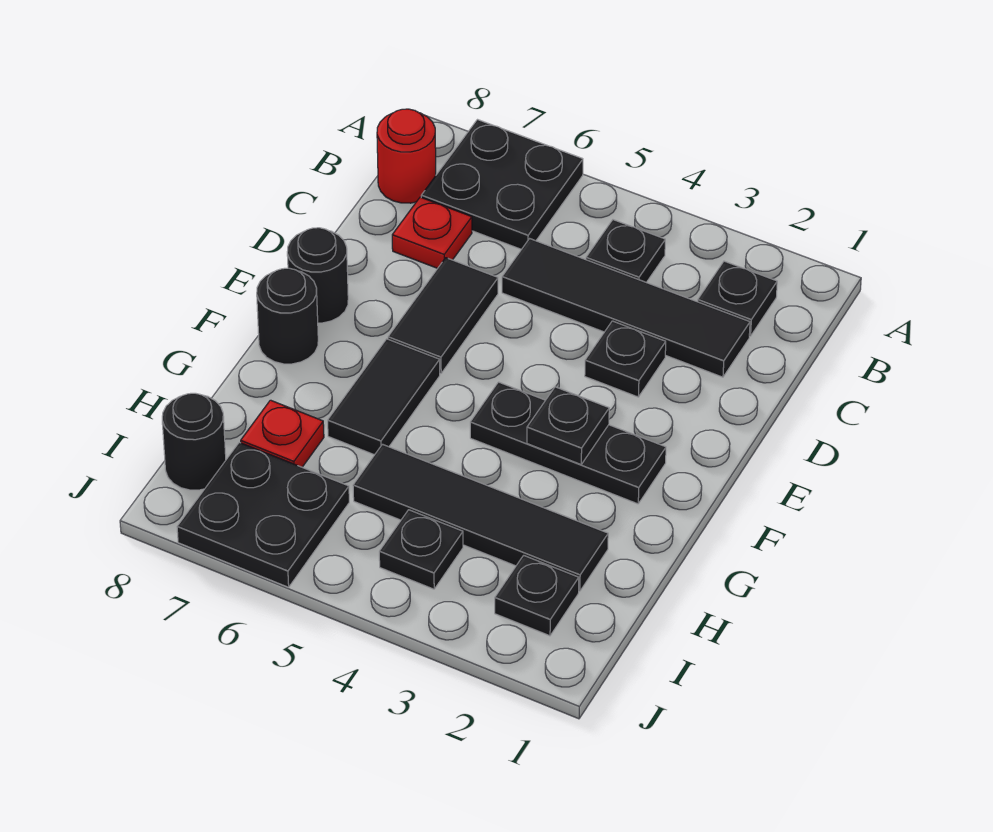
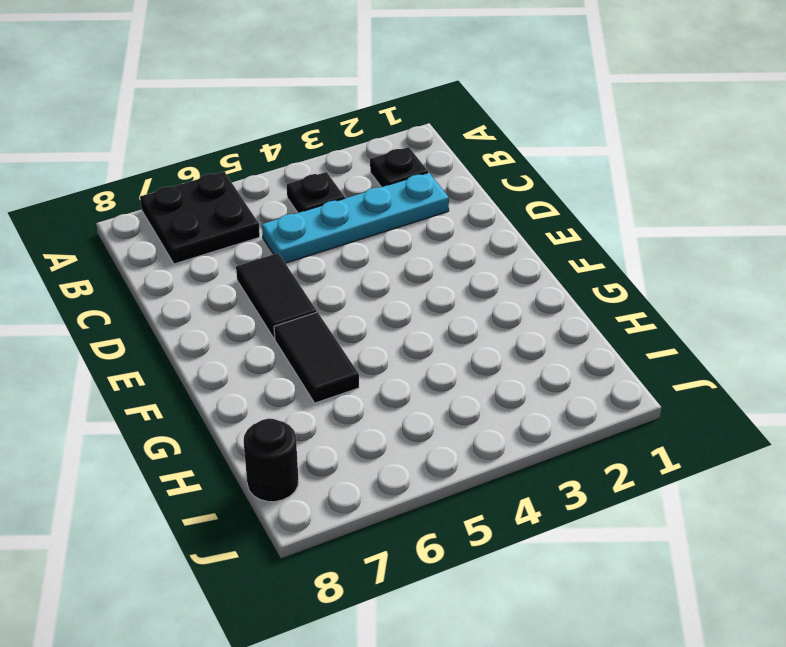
cyan 1x4 plate [262,173,449,263] -> black 1x4 tile [502,239,750,377]
none -> red 1x1 round brick [377,109,436,203]
none -> red 1x1 plate [392,197,472,268]
none -> black 1x1 plate [585,321,666,397]

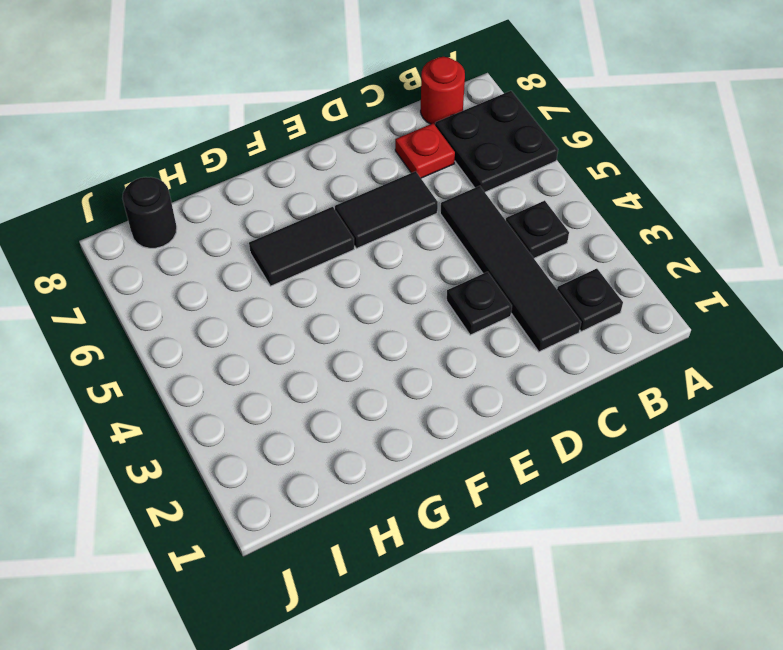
none -> black 1x1 round brick [287,228,348,323]
none -> black 1x3 plate [470,382,666,504]
none -> black 1x1 round brick [257,268,318,364]

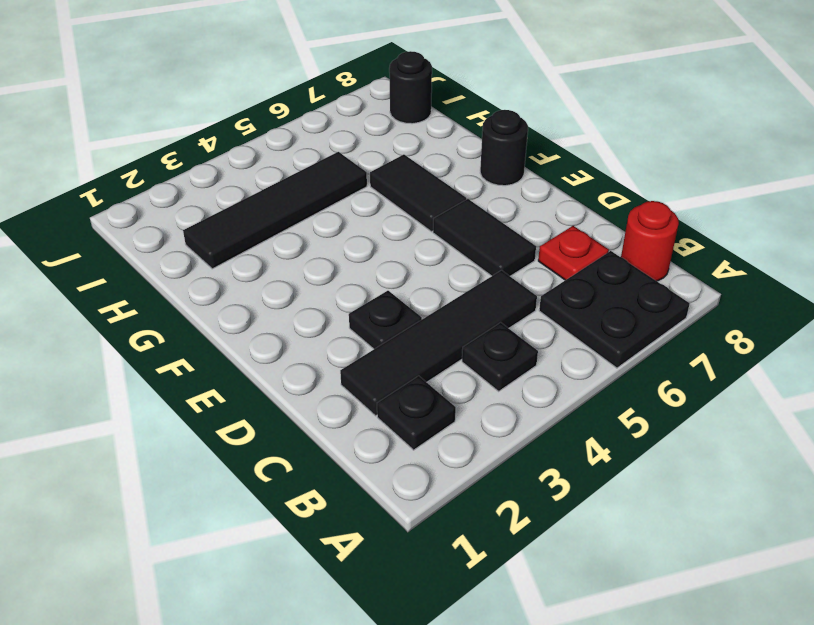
none -> black 1x1 round brick [287,228,348,323]
none -> black 1x3 plate [470,382,666,504]
none -> red 1x1 plate [241,400,324,467]

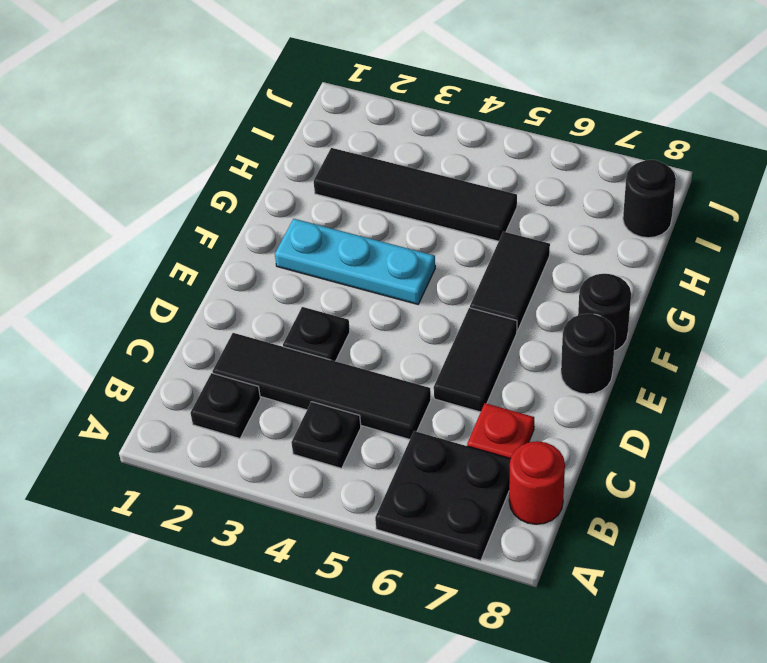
cyan 1x3 plate [275,219,435,304] -> black 1x3 plate [470,382,666,504]
none -> red 1x1 plate [241,400,324,467]
none -> black 1x1 plate [495,555,579,636]
none -> black 1x1 plate [379,510,463,589]

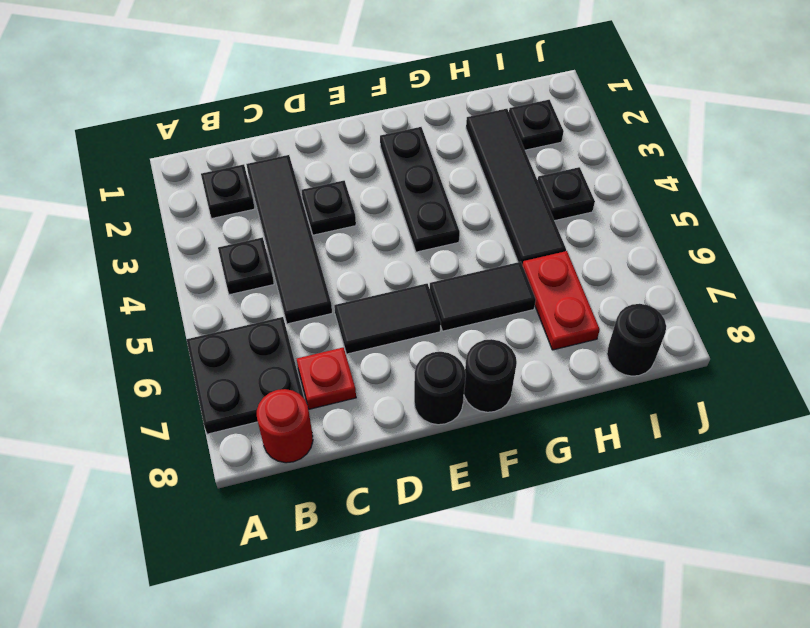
red 1x2 plate [523,251,600,350] -> red 1x1 plate [241,400,324,467]
none -> black 2x2 plate [177,443,349,587]
none -> black 1x1 plate [527,387,609,464]

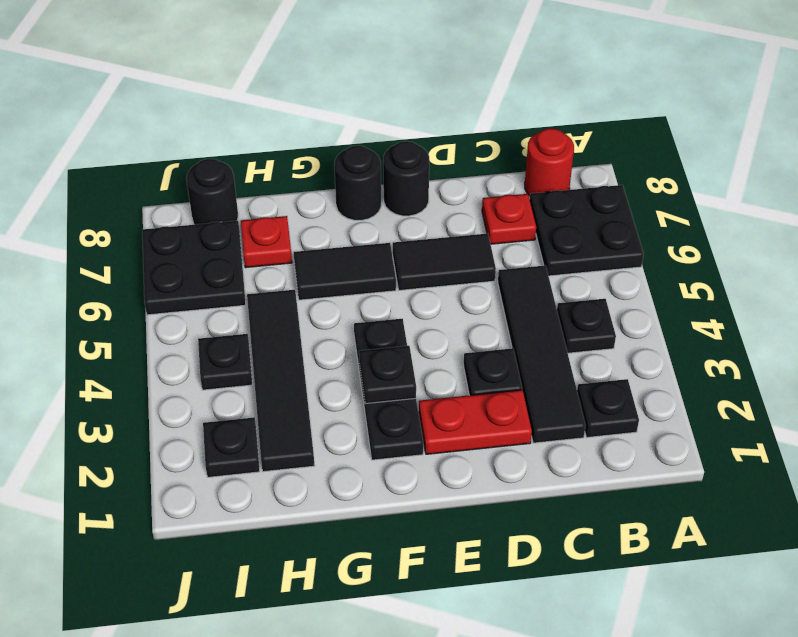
red 1x2 plate [419,390,532,454] -> none

